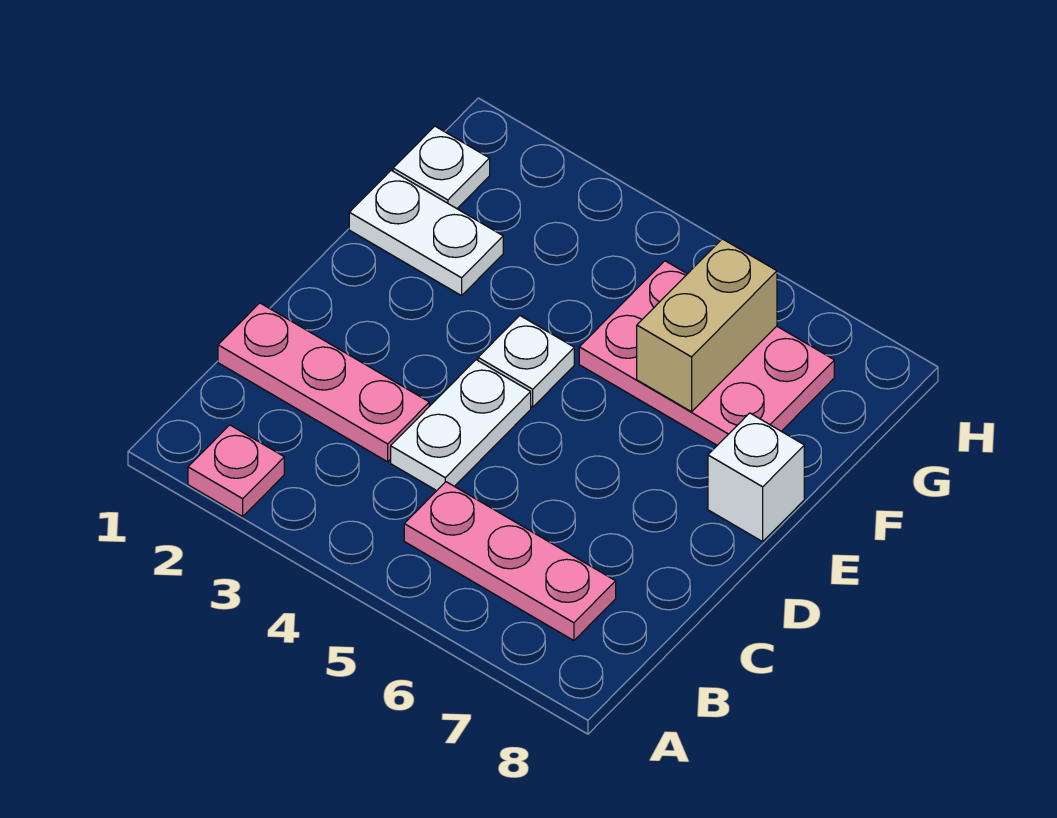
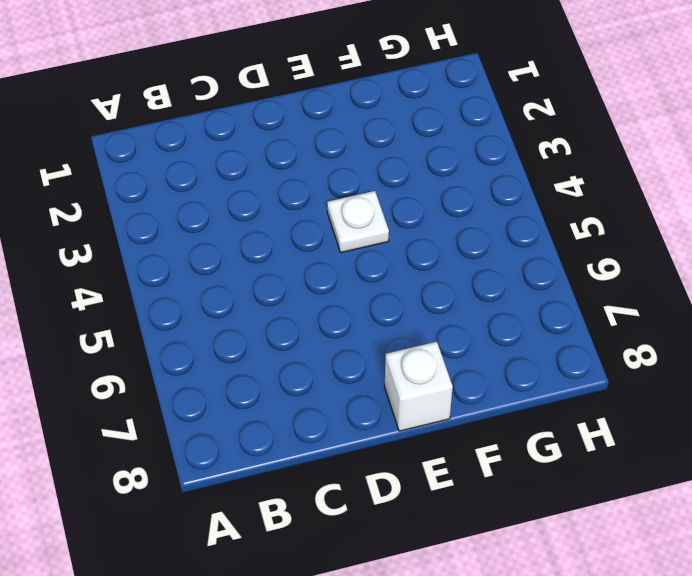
none -> pink 1x1 plate [188,425,284,516]
none -> pink 1x3 plate [404,482,616,641]

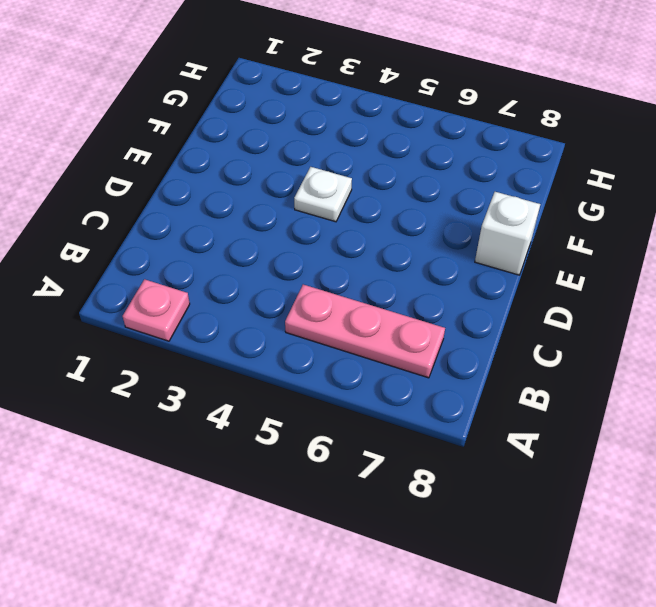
none -> pink 1x3 plate [218,303,429,462]
none -> white 1x2 plate [391,360,531,491]

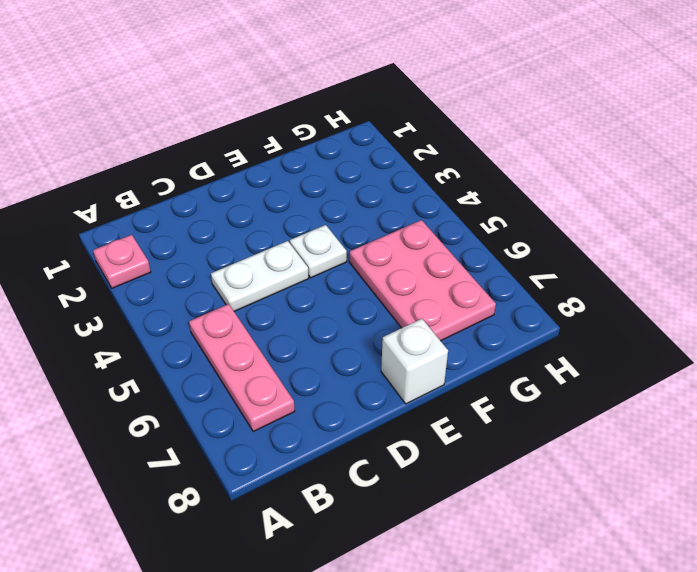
none -> pink 1x3 plate [218,303,429,462]
none -> white 1x2 plate [349,170,503,296]

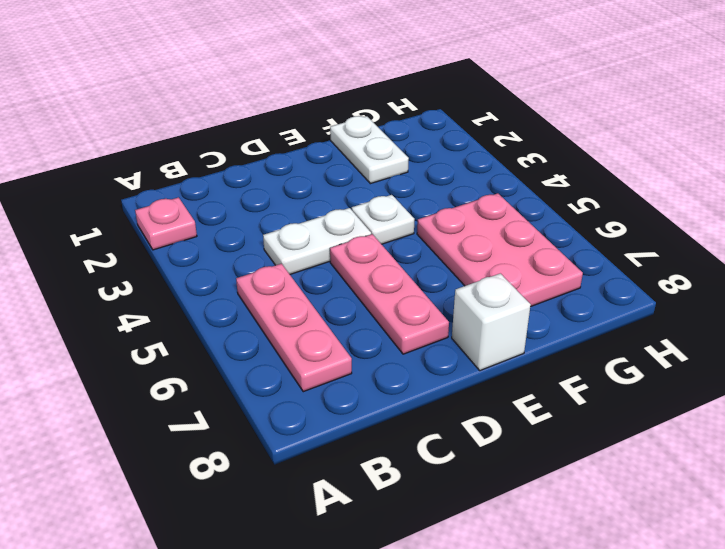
pink 1x3 plate [330,234,449,354] -> pink 1x3 plate moved to [218,303,429,462]
none -> white 1x1 plate [393,126,490,209]
none -> tan 1x2 brick [637,239,777,412]

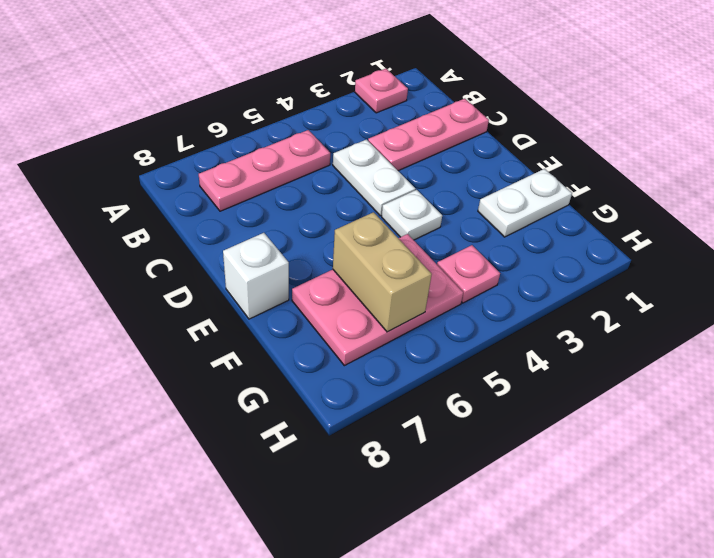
pink 1x1 plate [437,245,500,303] -> none
none -> white 1x1 plate [393,126,490,209]

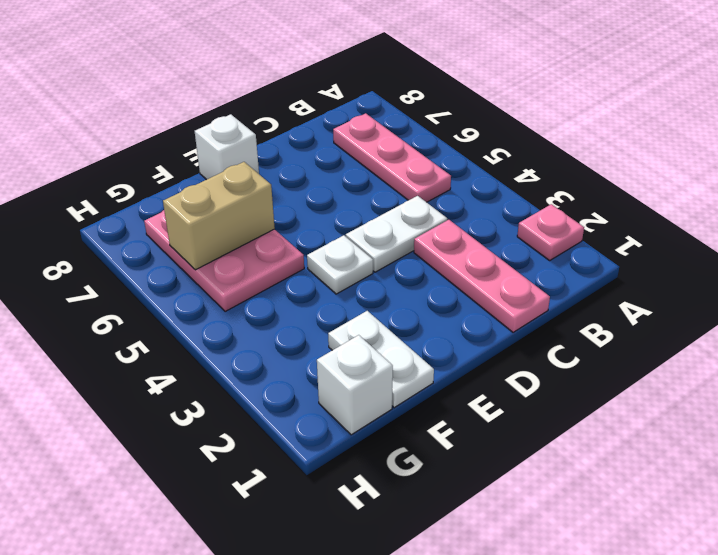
white 1x1 brick [317,335,393,435] -> white 1x1 plate [393,126,490,209]

